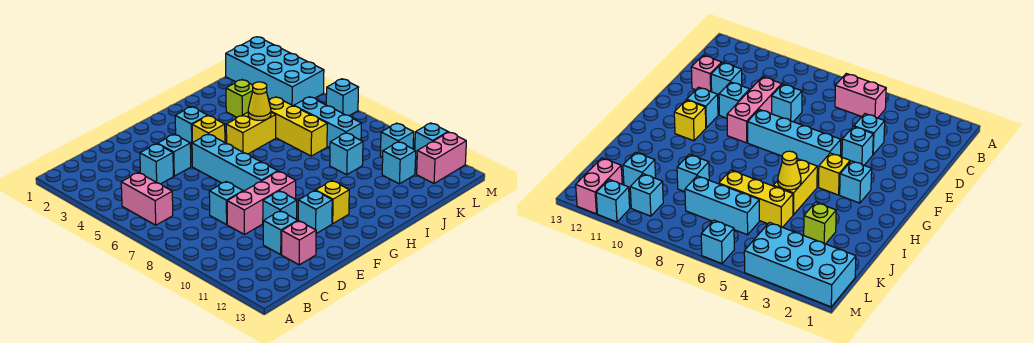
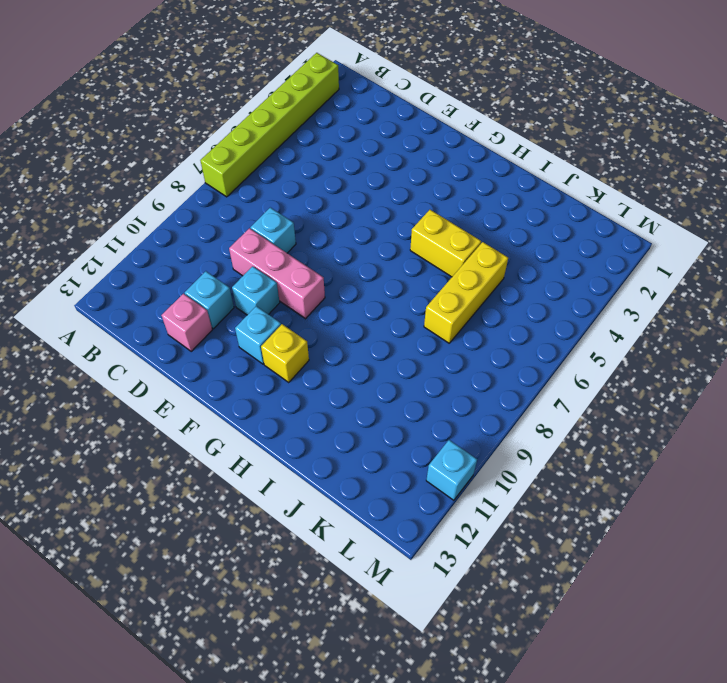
lime 1x6 brick [200,53,339,197] -> none
none -> pink 1x2 brick [121,173,173,225]
none -> cyan 1x1 brick [140,144,173,184]
none -> cyan 1x1 brick [158,134,191,176]

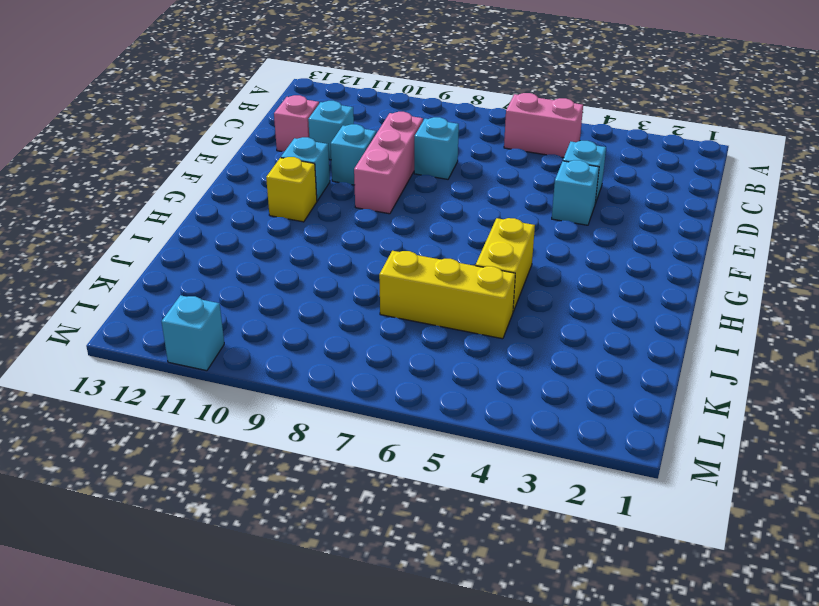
none -> cyan 1x4 brick [192,134,278,191]
none -> cyan 1x1 brick [175,107,208,148]
none -> yellow 1x1 brick [192,116,225,143]

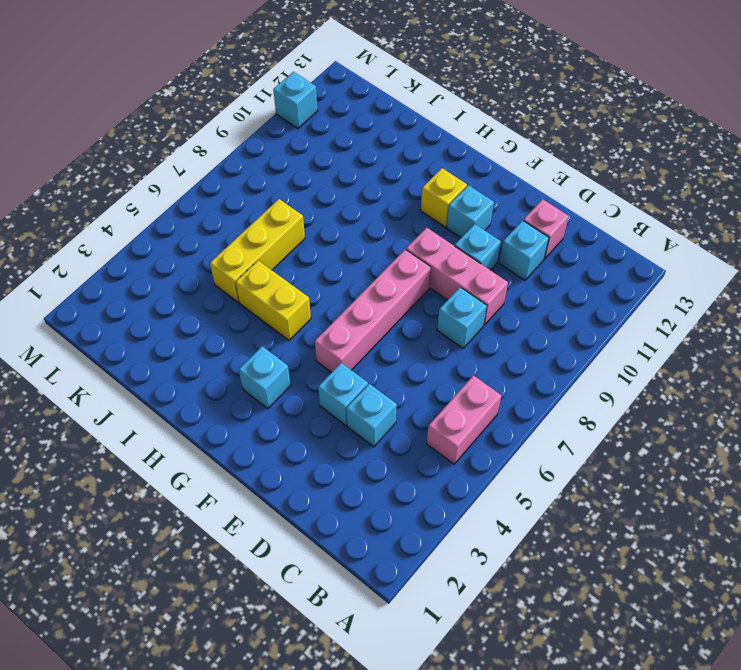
pink 1x4 brick [315,250,431,373] -> cyan 1x4 brick [192,134,278,191]
none -> yellow 1x1 brick [192,116,225,143]
none -> lime 1x1 brick [226,80,253,117]
none -> cyan 1x1 brick [330,133,363,175]

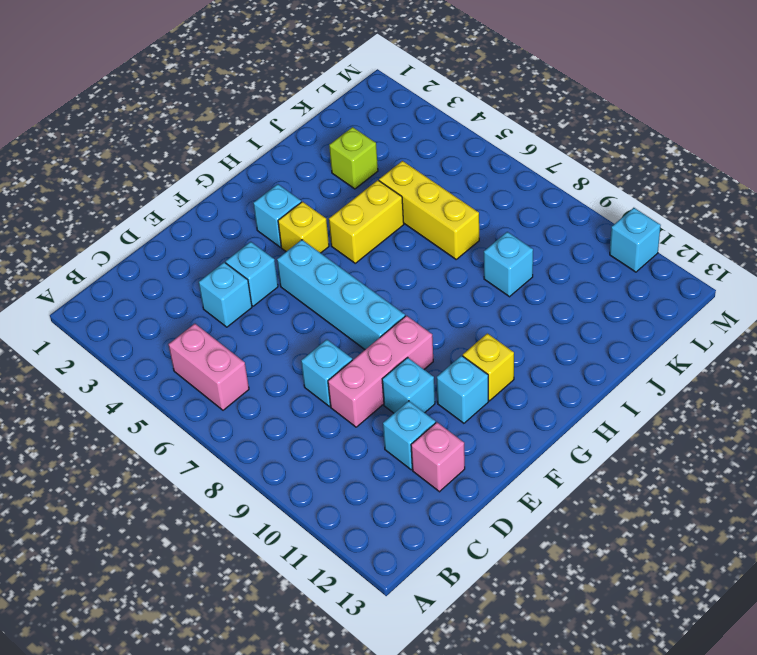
none -> cyan 1x3 brick [294,97,361,148]
none -> cyan 1x1 brick [382,142,416,184]
none -> cyan 2x4 brick [226,37,324,106]

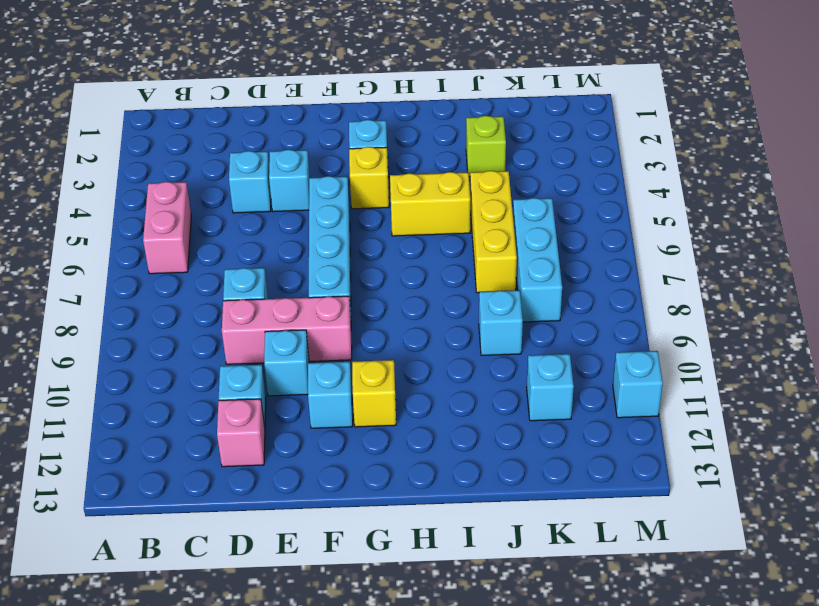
none -> cyan 2x4 brick [226,37,324,106]
none -> cyan 1x1 brick [380,123,414,157]
none -> pink 1x2 brick [417,132,466,184]

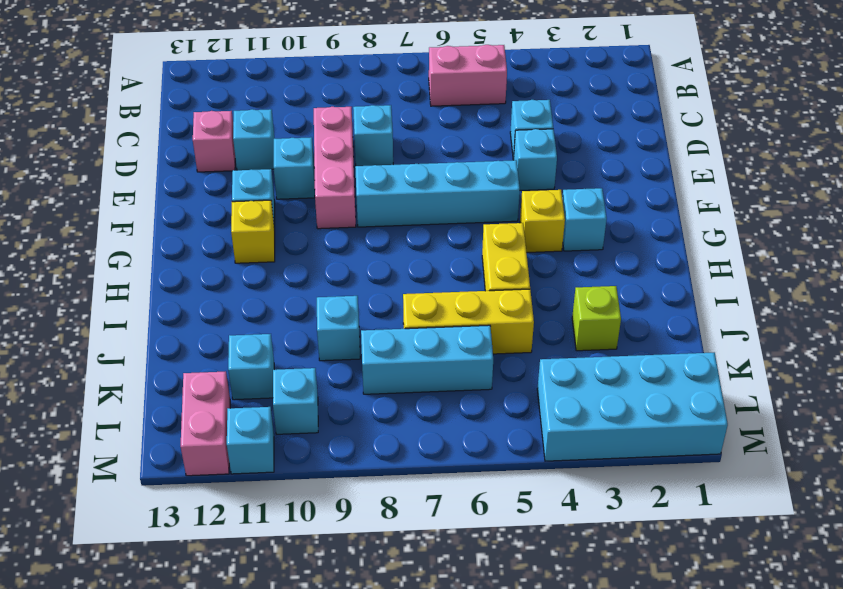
none -> cyan 1x1 brick [326,79,359,116]
none -> yellow 1x1 cone [248,82,271,120]

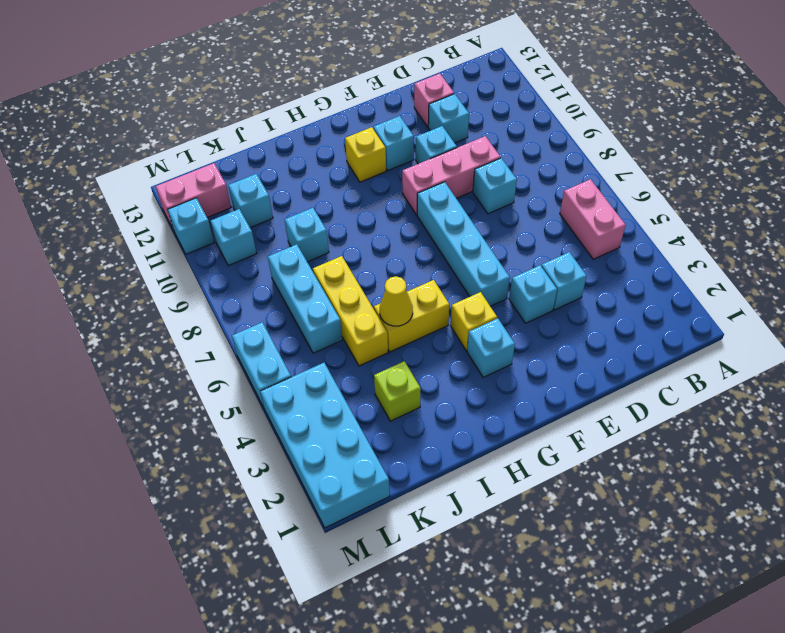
cyan 1x2 brick [232,322,291,408] -> cyan 1x1 brick [326,79,359,116]

